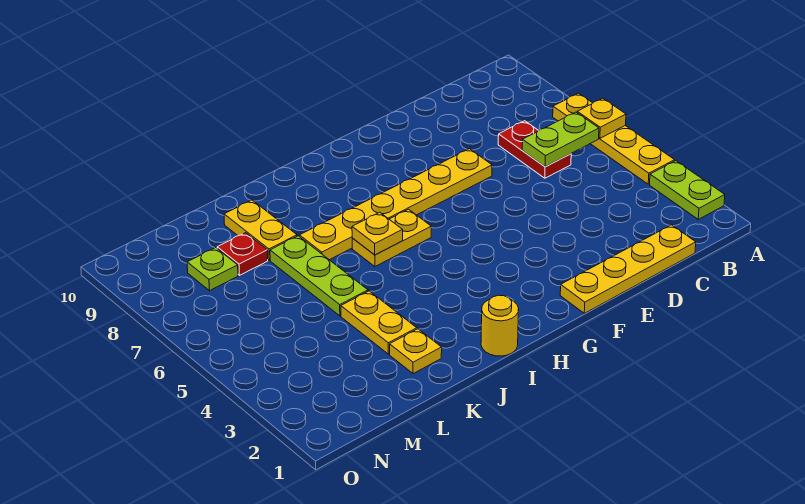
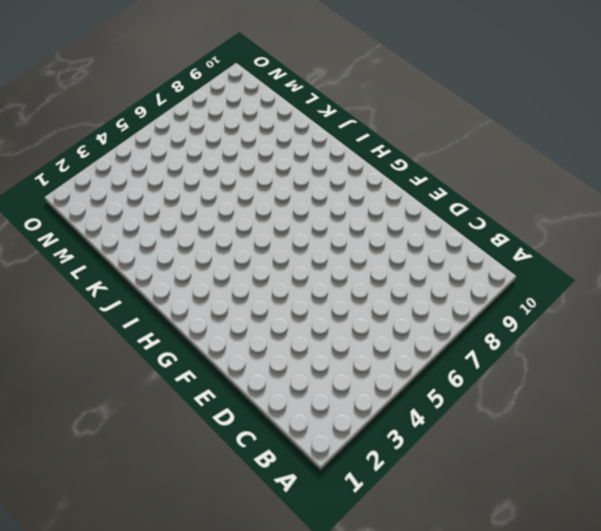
none -> lime 1x2 plate [650,161,725,219]
none -> yellow 1x4 plate [553,93,675,184]
none -> yellow 1x4 plate [560,225,696,313]

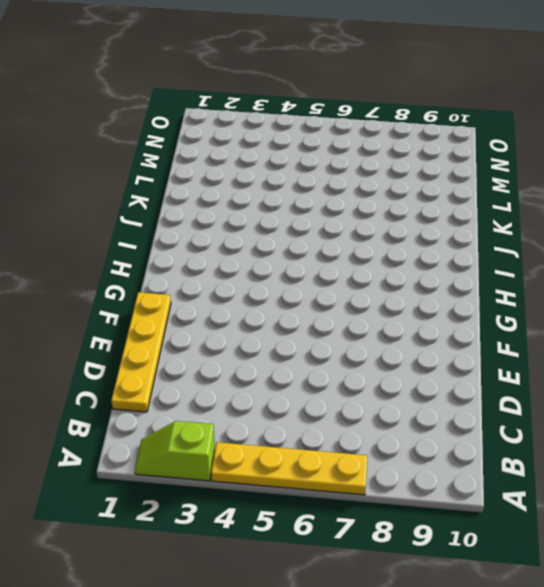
lime 1x2 slope [135,421,215,481] -> lime 1x2 plate [650,161,725,219]
none -> red 1x2 plate [498,121,571,178]
none -> yellow 1x6 plate [299,149,492,260]
none -> yellow 1x2 plate [352,209,431,266]

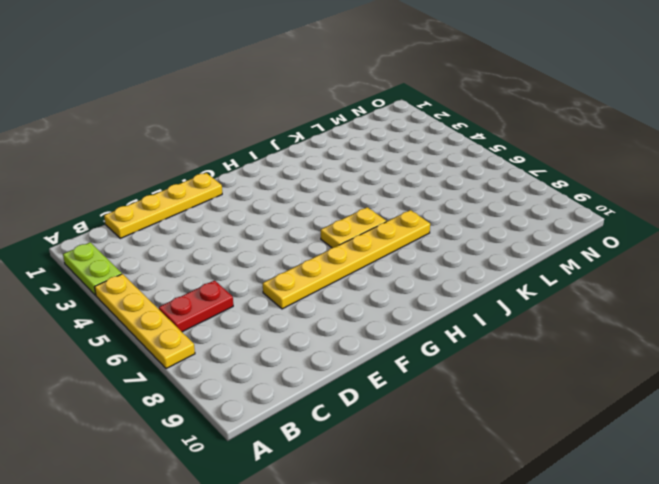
red 1x2 plate [159,280,233,332] -> red 1x2 plate turned to [498,121,571,178]
none -> yellow 1x1 round brick [481,295,519,356]
none -> yellow 1x1 plate [390,329,442,374]
none -> yellow 1x2 plate [341,291,417,354]

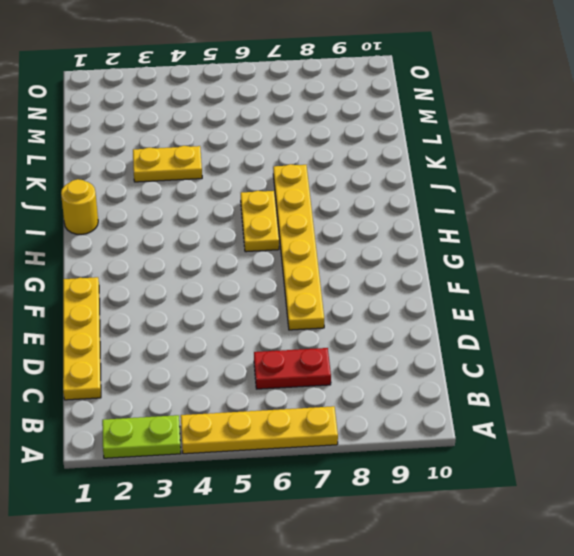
none -> yellow 1x1 plate [390,329,442,374]
none -> lime 1x3 plate [270,236,368,316]
none -> yellow 1x2 plate [224,200,297,260]

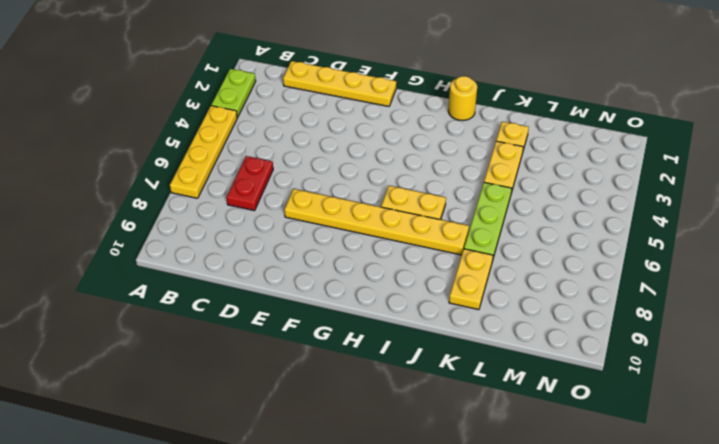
none -> red 1x1 plate [217,233,268,275]
none -> lime 1x1 plate [187,248,238,291]
none -> yellow 1x1 plate [577,98,626,138]

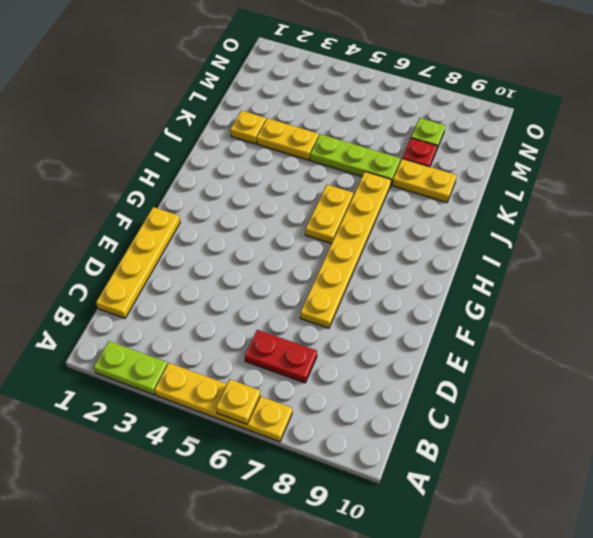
none -> yellow 1x1 round brick [481,295,519,356]
none -> lime 1x2 plate [522,112,599,167]
none -> yellow 1x1 plate [352,212,403,255]

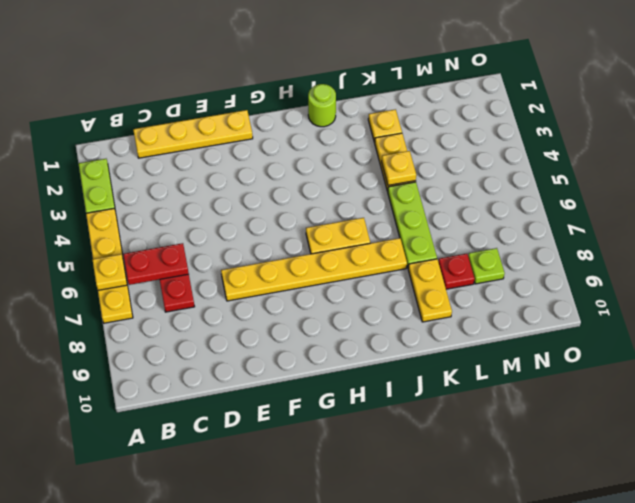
red 1x2 plate [123,243,189,285] -> lime 1x2 plate [522,112,599,167]
lime 1x1 round brick [308,84,336,127] -> yellow 1x1 round brick [481,295,519,356]
yellow 1x1 plate [382,151,416,185] -> yellow 1x1 plate moved to [352,212,403,255]

